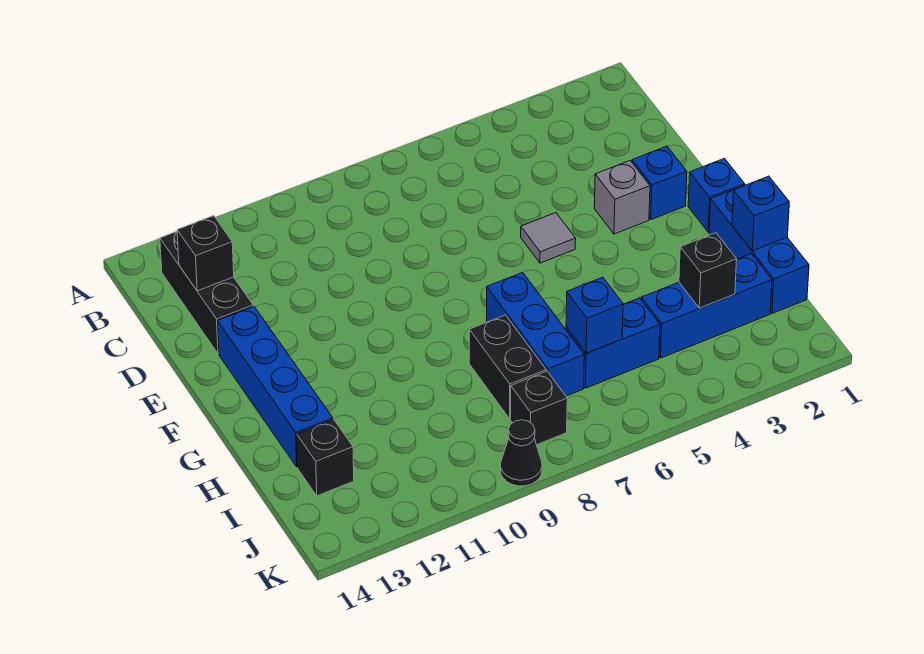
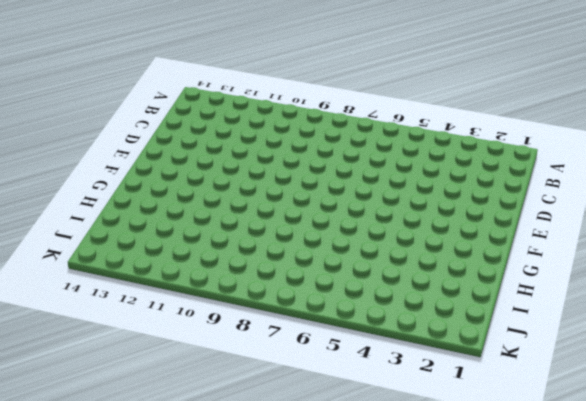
none -> black 1x3 brick [160,232,253,354]
none -> blue 1x1 brick [632,146,687,220]
none -> grey 1x1 brick [594,161,650,234]

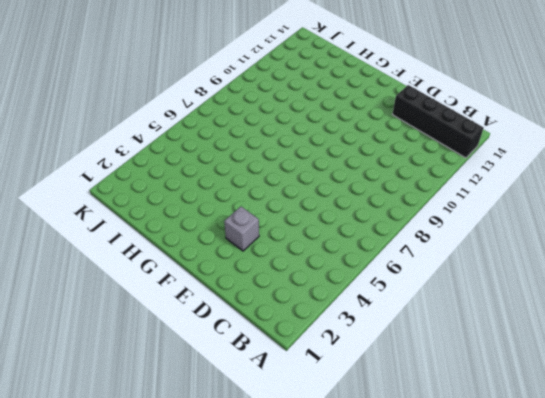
black 1x4 brick [392,85,484,158] -> black 1x3 brick [160,232,253,354]
none -> blue 1x1 brick [632,146,687,220]
none -> grey 1x1 tile [521,213,576,263]
none -> blue 1x4 brick [218,306,333,467]

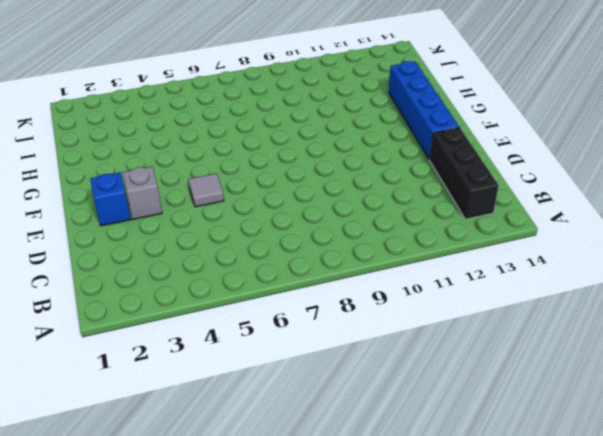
none -> blue 1x1 brick [688,158,745,232]
none -> blue 1x3 brick [709,187,809,313]
none -> blue 1x3 brick [487,272,584,396]

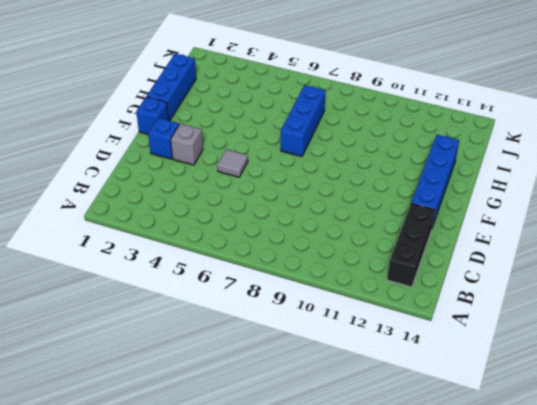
none -> black 1x2 brick [469,315,546,419]
none -> blue 1x3 brick [641,254,772,358]
none -> blue 1x2 brick [566,298,660,388]

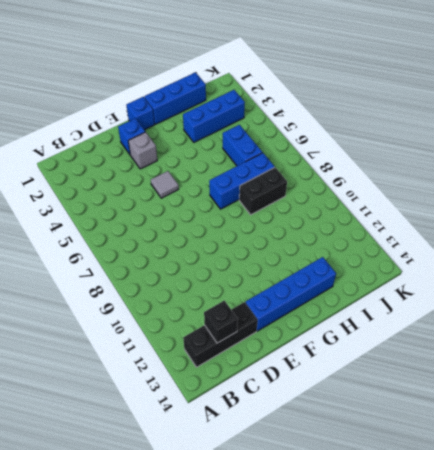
blue 1x3 brick [183,90,245,142] -> blue 1x3 brick turned to [641,254,772,358]
none -> black 1x1 brick [297,419,354,496]
none -> black 1x1 brick [510,371,567,445]
none -> black 1x1 cone [501,420,542,486]

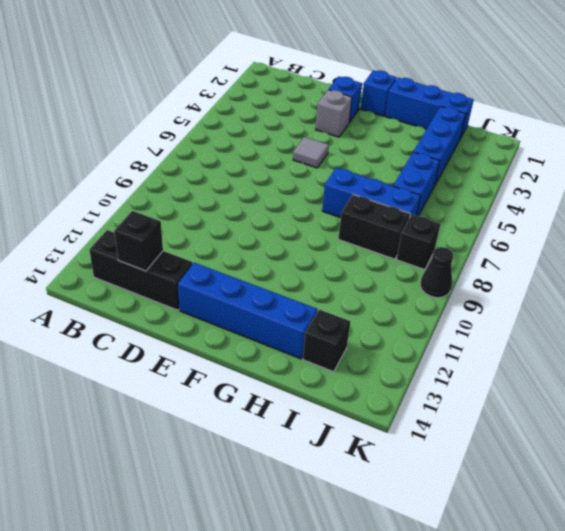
none -> blue 1x1 brick [732,176,789,251]
none -> black 1x1 brick [679,233,737,308]
none -> blue 1x1 brick [566,277,623,353]

